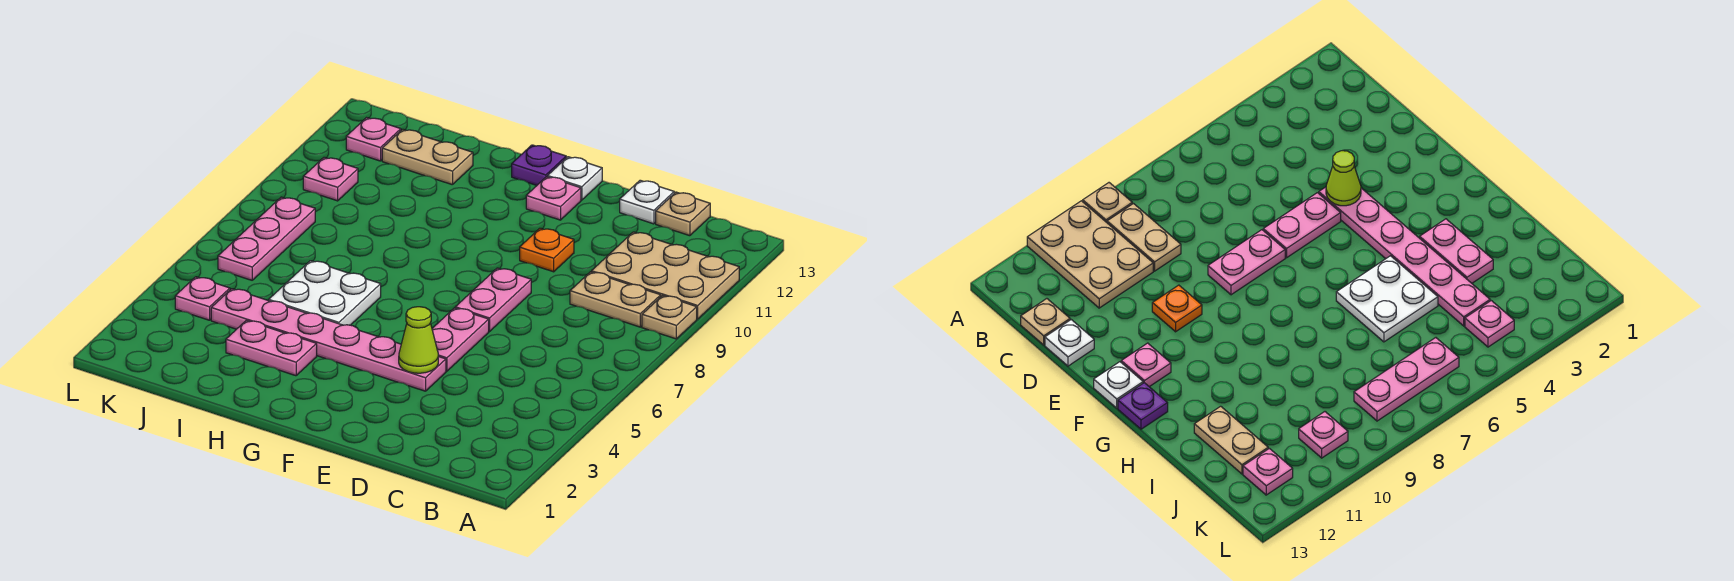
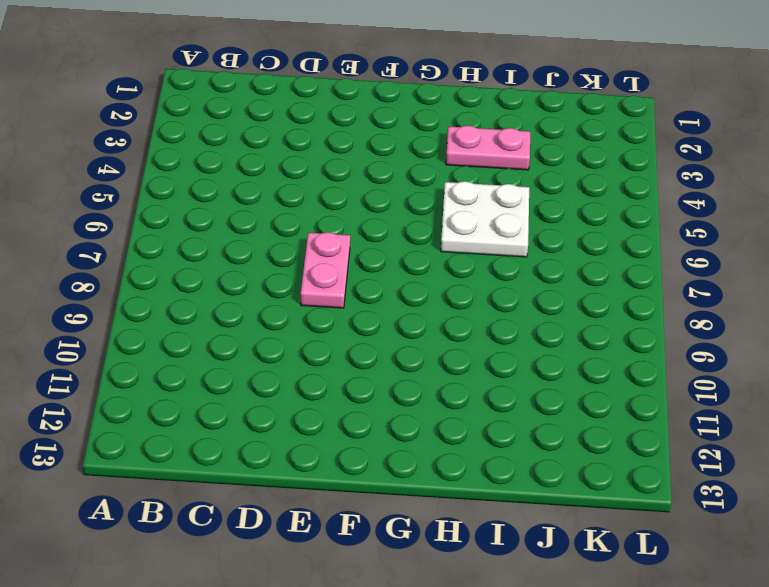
none -> tan 1x1 plate [642,295,697,339]
none -> tan 2x3 plate [592,232,739,319]
none -> tan 1x2 plate [570,272,661,327]

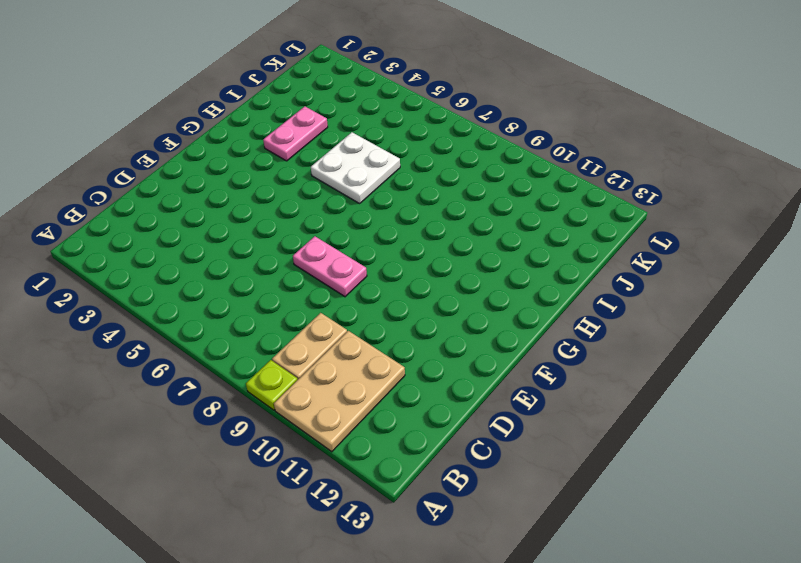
lime 1x1 plate [246,360,297,410] -> tan 1x1 plate [642,295,697,339]
none -> tan 1x1 plate [656,192,710,236]
none -> white 1x1 plate [620,180,674,224]
none -> pink 1x6 plate [211,289,446,391]

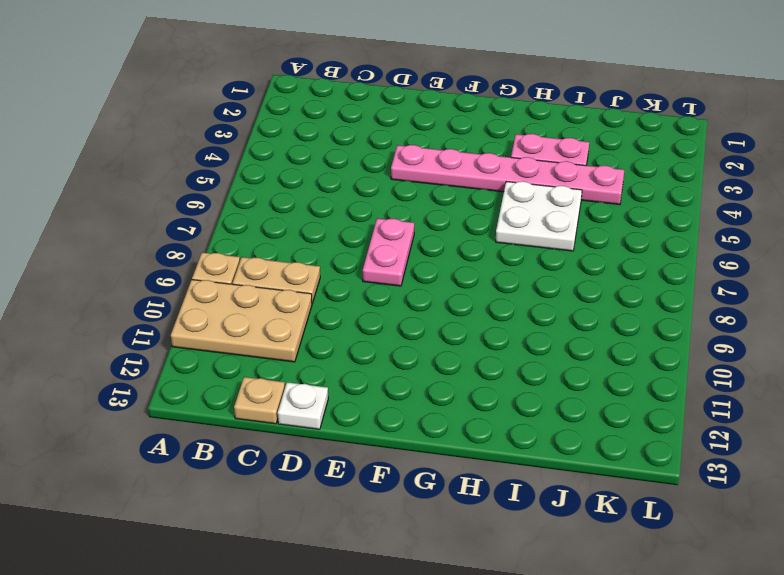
none -> pink 1x2 plate [432,308,489,371]
none -> orange 1x1 plate [520,228,574,272]
none -> pink 1x1 plate [526,177,581,220]

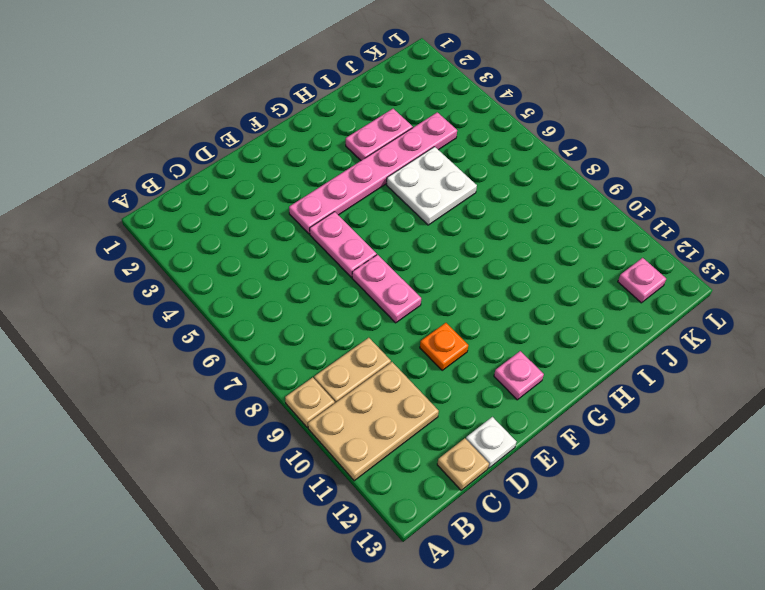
none -> white 1x1 plate [548,157,602,200]
none -> purple 1x1 plate [512,145,566,185]
none -> tan 1x2 plate [382,129,473,185]

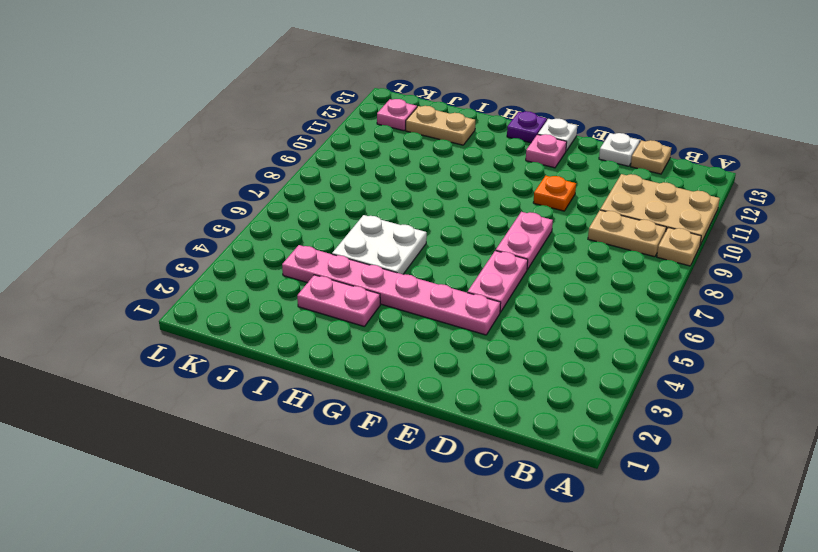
none -> pink 1x1 plate [175,277,230,320]
none -> pink 1x3 plate [218,197,315,280]
none -> pink 1x1 plate [303,157,358,201]

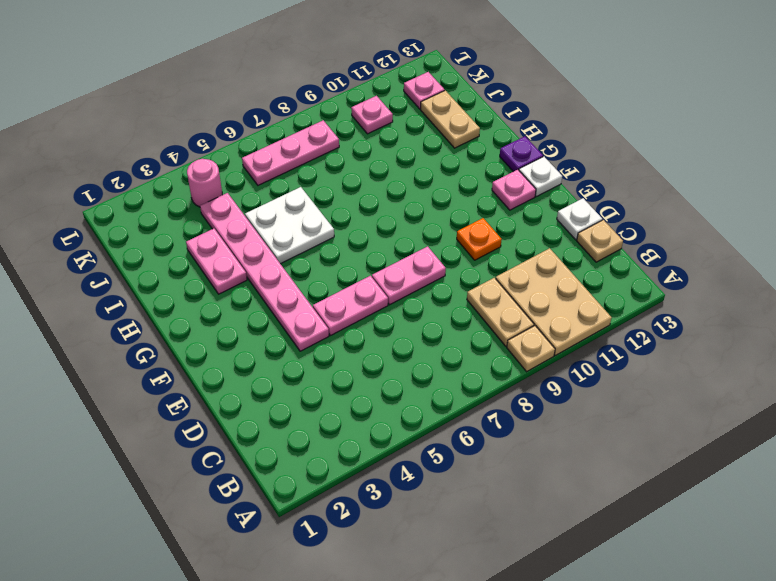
pink 1x1 round brick [187,159,222,207] -> pink 1x1 plate [175,277,230,320]
none -> lime 1x1 cone [399,307,438,373]

